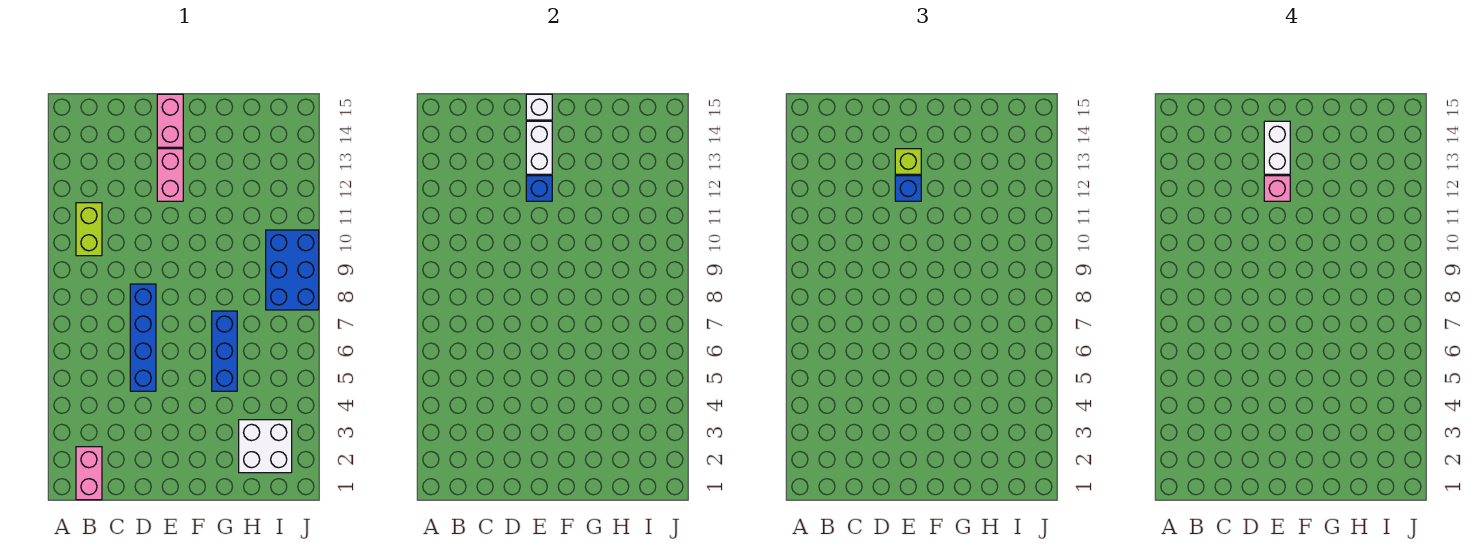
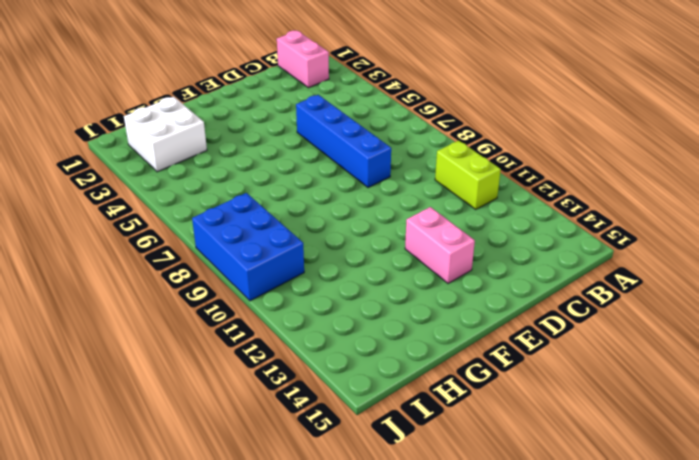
none -> pink 1x2 brick [157,94,183,147]
none -> blue 1x3 brick [212,311,237,391]
none -> blue 1x1 brick [526,176,552,201]

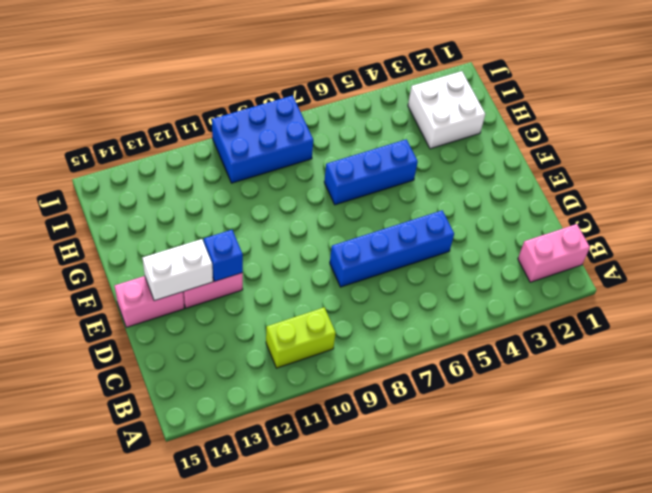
none -> white 1x1 brick [526,94,552,120]
none -> blue 1x1 brick [895,176,921,201]
none -> lime 1x1 brick [895,149,921,174]

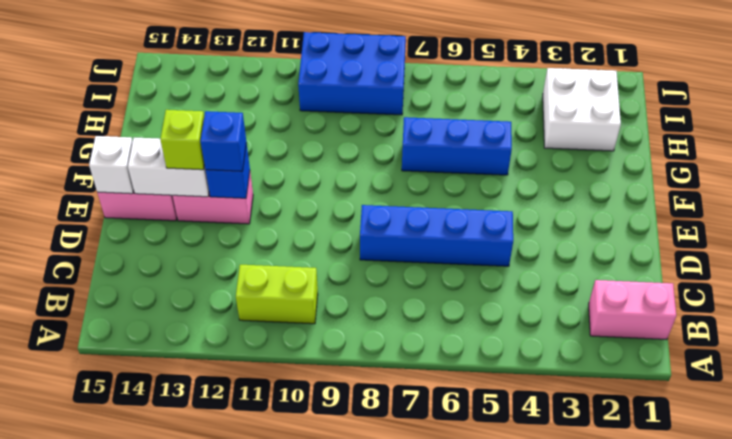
none -> pink 1x1 brick [1264,176,1290,201]
none -> white 1x2 brick [1264,121,1290,174]

